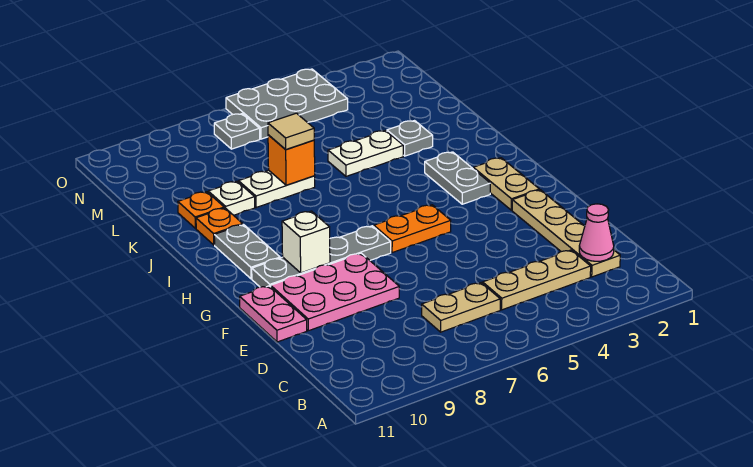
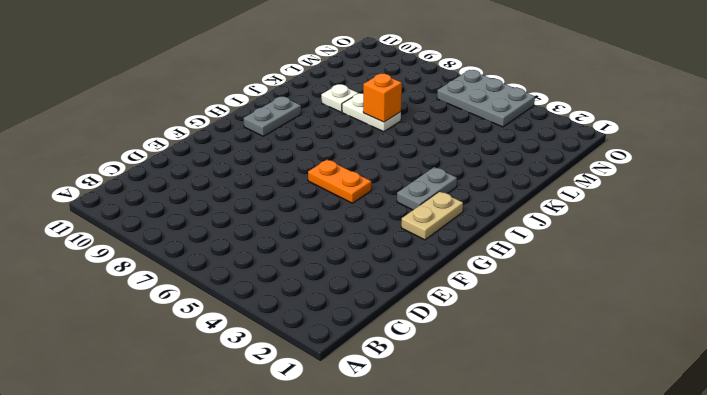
none -> tan 1x4 plate [512,190,620,277]
none -> tan 1x3 plate [483,250,591,310]
none -> tan 1x2 plate [422,283,500,332]

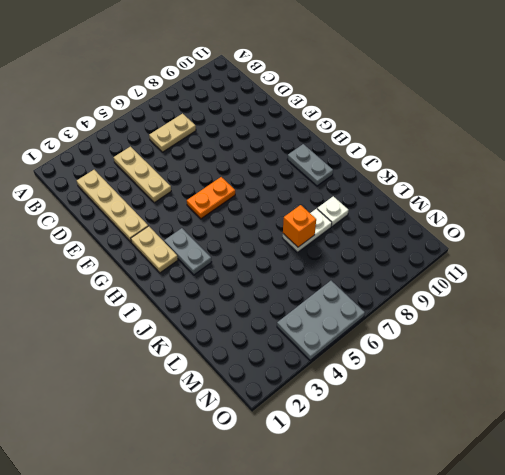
tan 1x3 plate [114,147,171,203] -> tan 1x3 plate turned to [483,250,591,310]
none -> pink 2x3 plate [271,253,399,331]
none -> pink 1x2 plate [240,286,307,342]
none -> grey 1x4 plate [252,226,391,287]

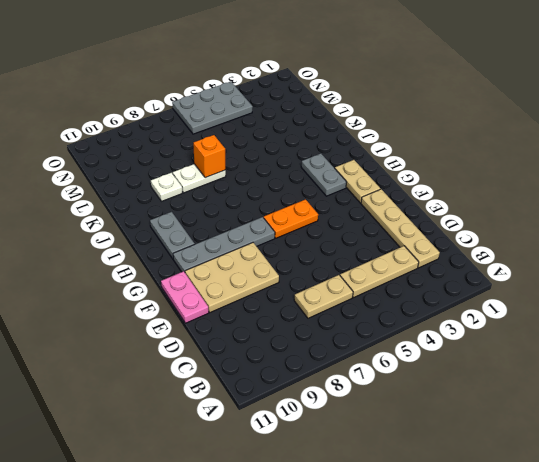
tan 2x3 plate [185,243,279,312] -> pink 2x3 plate [271,253,399,331]
none -> orange 1x1 plate [196,208,243,245]
none -> grey 1x1 plate [387,121,433,156]
none -> white 1x2 plate [328,131,403,176]

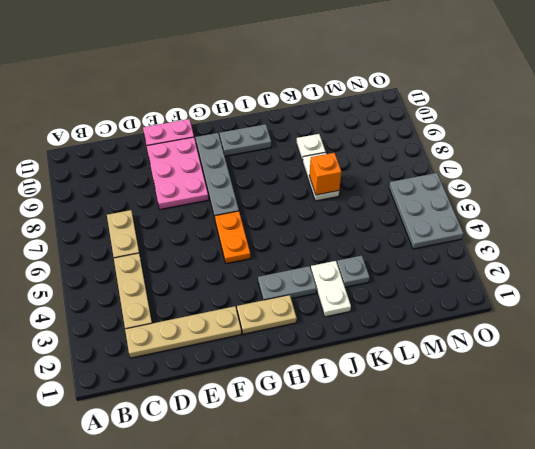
white 1x2 plate [311,261,351,317] -> white 1x2 plate moved to [328,131,403,176]
none -> orange 1x1 plate [196,208,243,245]
none -> orange 1x1 plate [178,192,224,228]
none -> grey 1x1 plate [214,114,260,149]

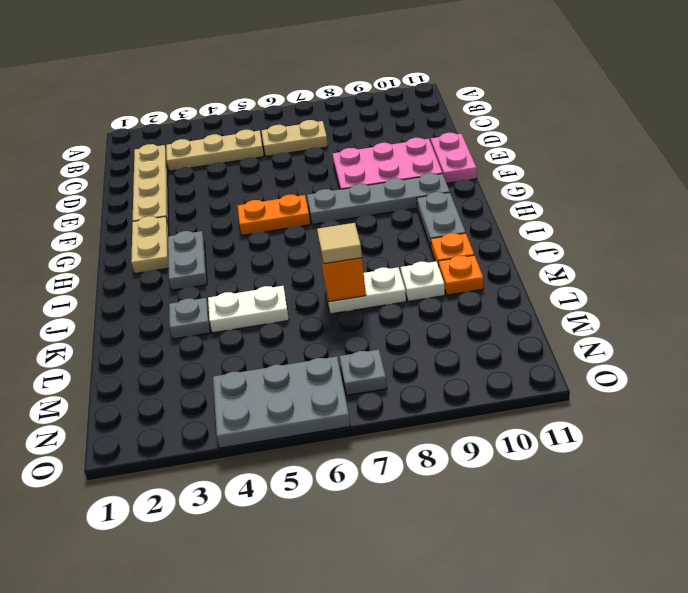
none -> pink 1x1 cone [579,204,614,261]
none -> white 1x1 brick [282,211,330,273]

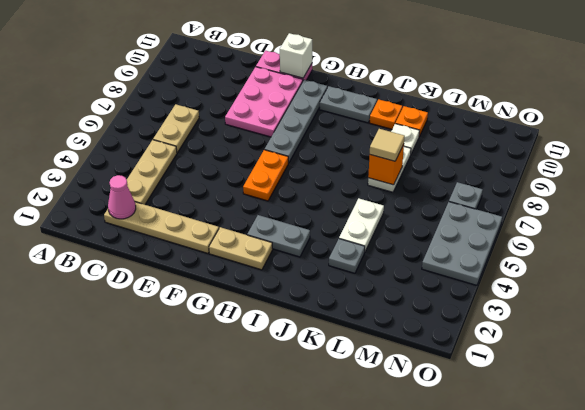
white 1x1 brick [280,33,312,78] -> white 1x1 brick moved to [282,211,330,273]

